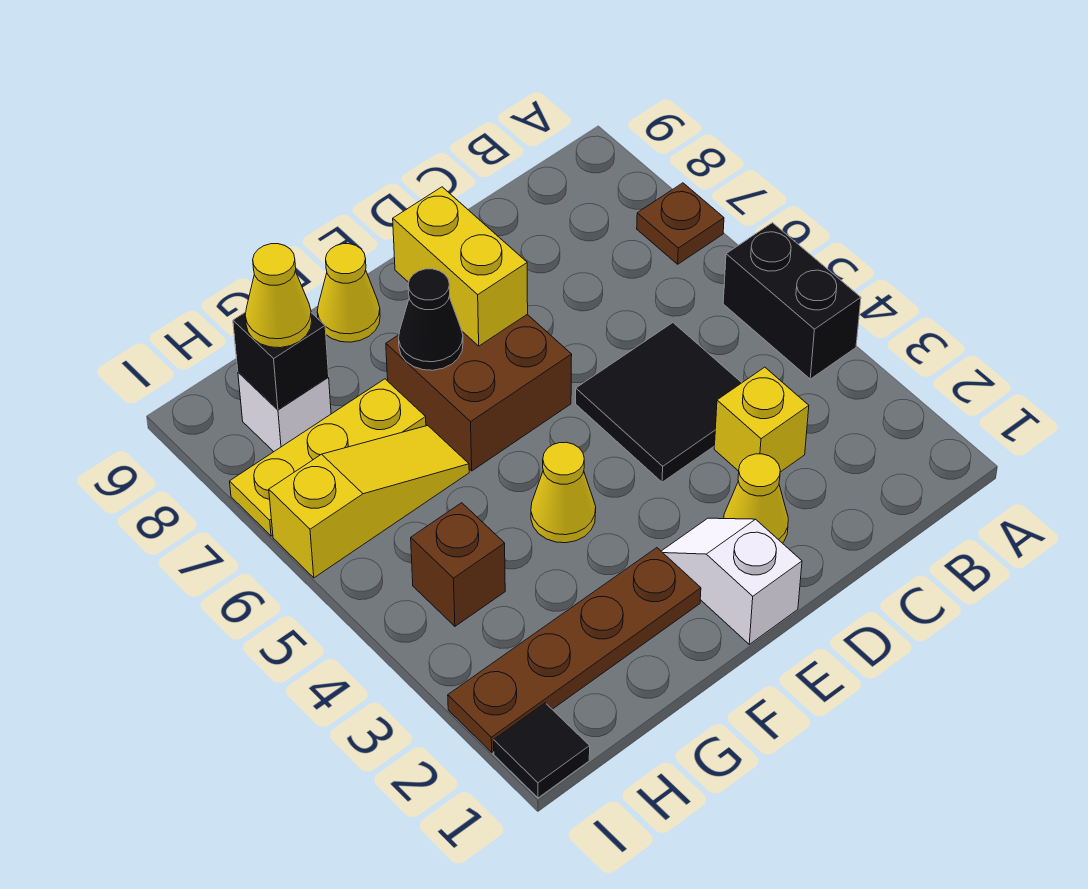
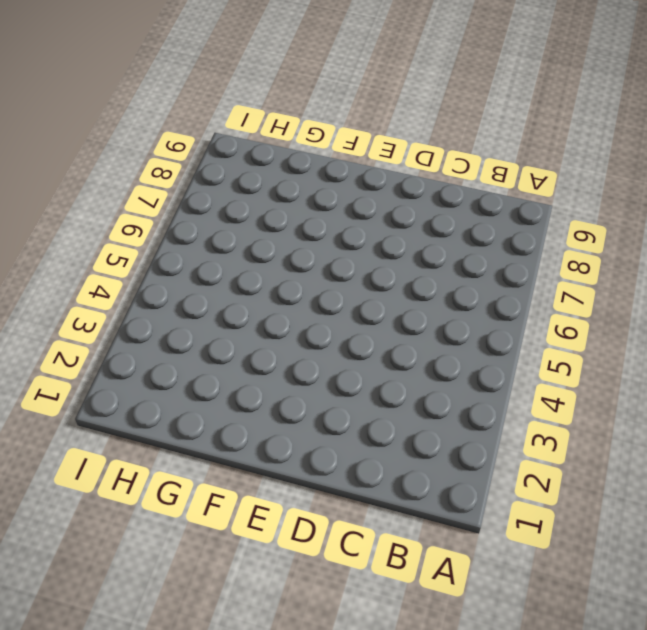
none -> black 1x2 brick [723,223,861,379]
none -> brown 1x1 plate [637,183,724,264]
none -> yellow 1x1 brick [714,367,809,472]

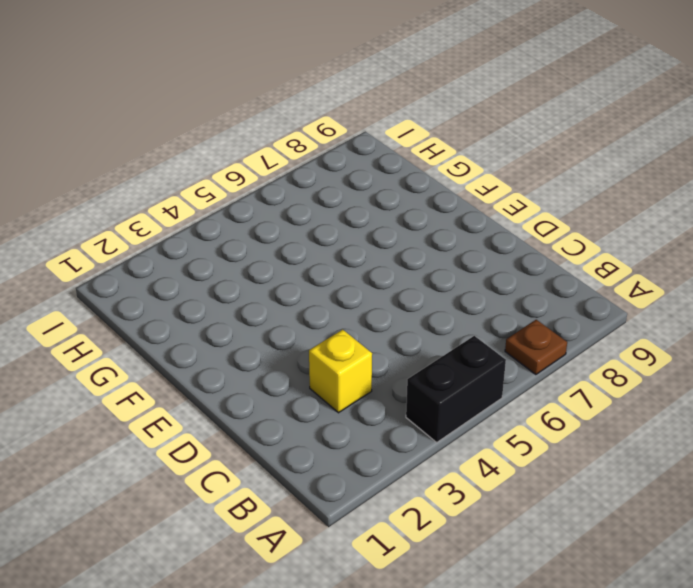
none -> black 2x2 tile [576,323,742,482]
none -> yellow 1x1 cone [724,454,788,543]
none -> white 1x2 slope [661,518,802,644]

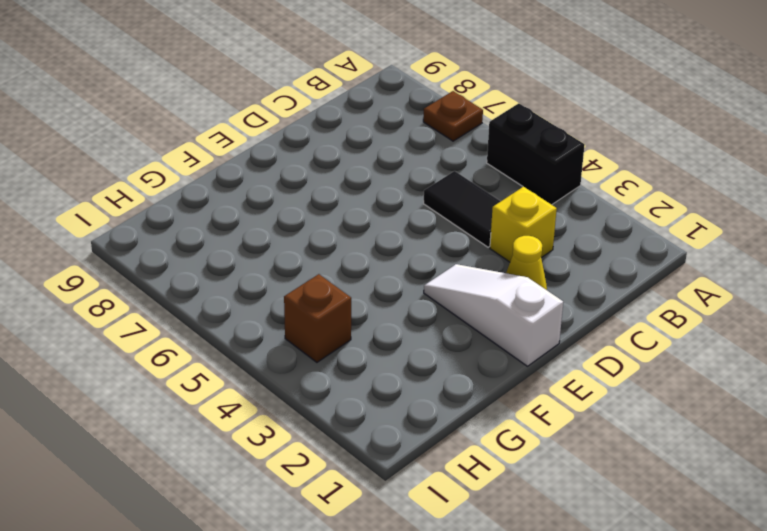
black 1x2 tile [424,171,501,247] -> black 2x2 tile [576,323,742,482]
white 1x3 slope [424,264,563,366] -> white 1x2 slope [661,518,802,644]
none -> brown 2x2 brick [386,315,572,471]
none -> brown 1x4 plate [448,548,701,752]
none -> yellow 1x1 cone [531,442,596,543]

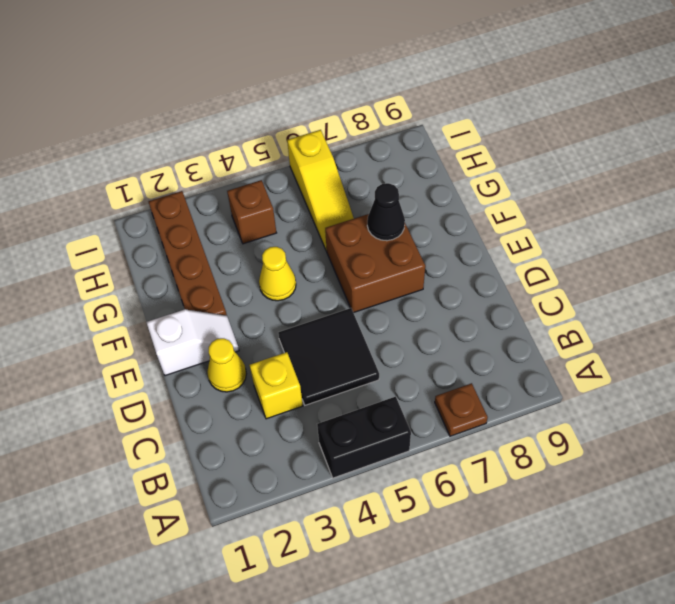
none -> yellow 1x1 cone [317,244,380,342]
none -> yellow 1x3 plate [230,379,426,536]
none -> white 1x1 brick [238,372,331,452]

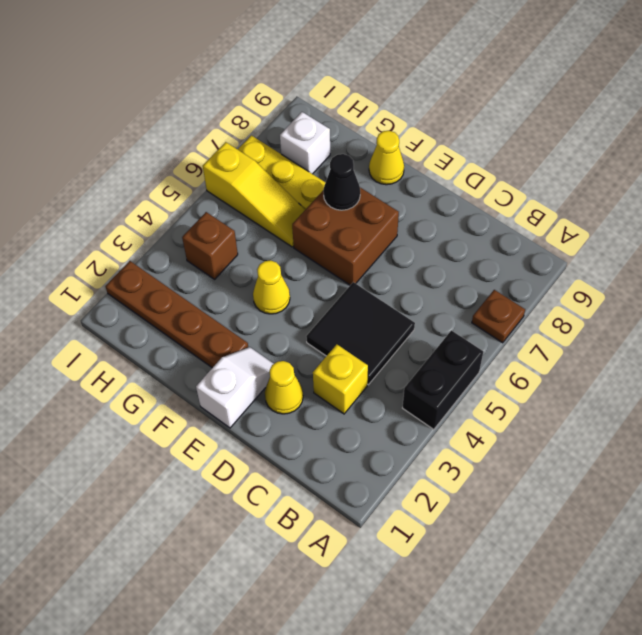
none -> black 1x1 tile [494,703,590,798]
none -> yellow 1x2 brick [393,187,528,346]
none -> black 1x1 brick [233,312,329,410]

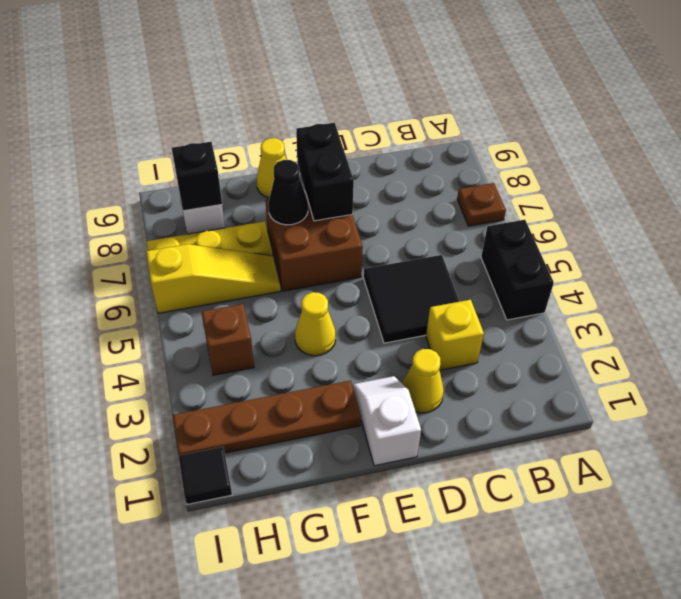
black 1x2 brick [296,123,354,221] -> yellow 1x2 brick [393,187,528,346]
none -> yellow 1x1 cone [245,244,312,348]

